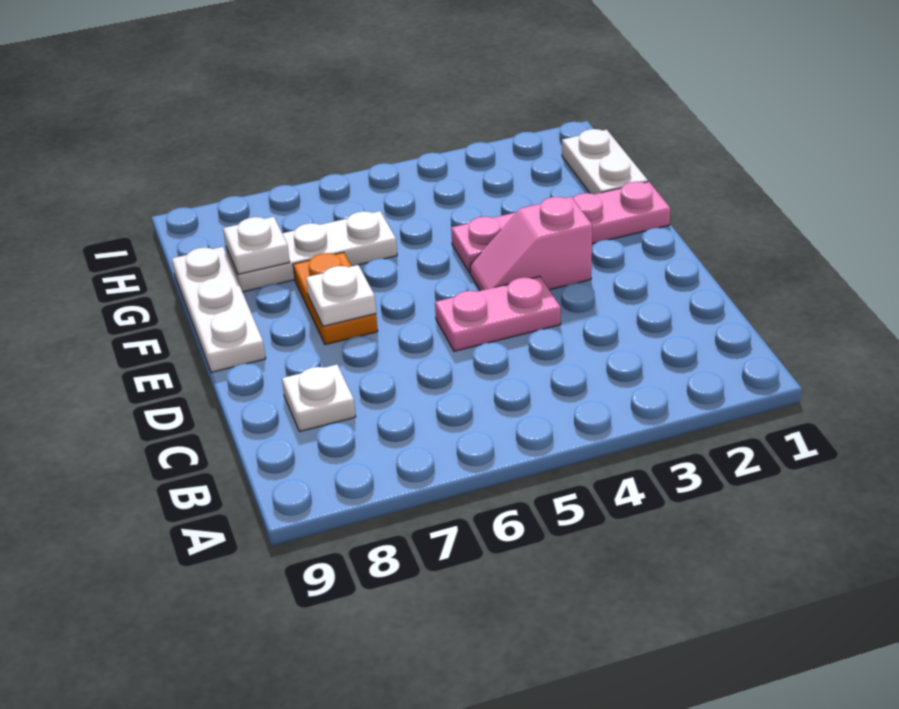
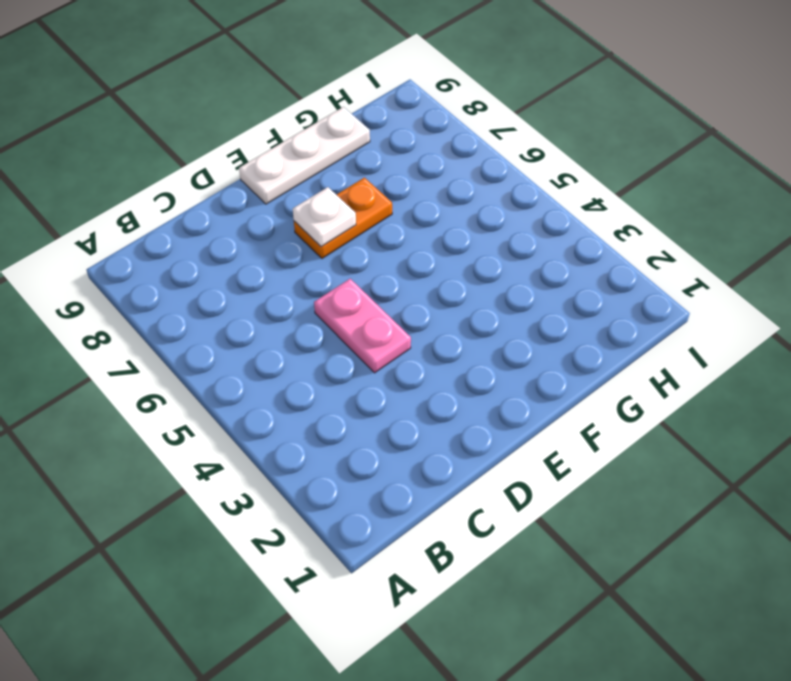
none -> white 1x1 plate [282,365,356,432]
none -> pink 1x2 slope [470,197,592,291]

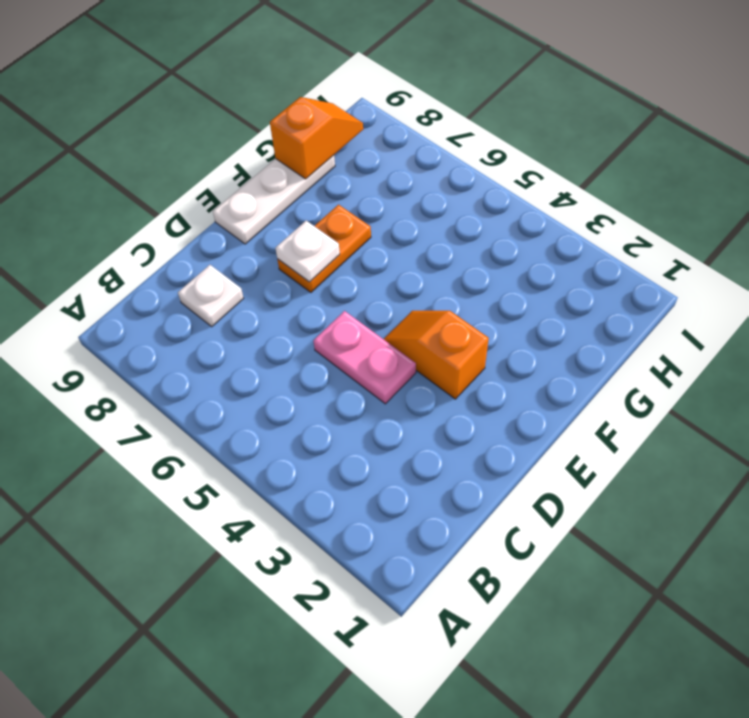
orange 1x2 slope [384,311,489,399] -> pink 1x2 slope [470,197,592,291]
orange 1x2 slope [270,97,363,179] -> none
none -> pink 1x4 plate [451,182,671,273]
none -> white 1x2 plate [562,129,648,194]

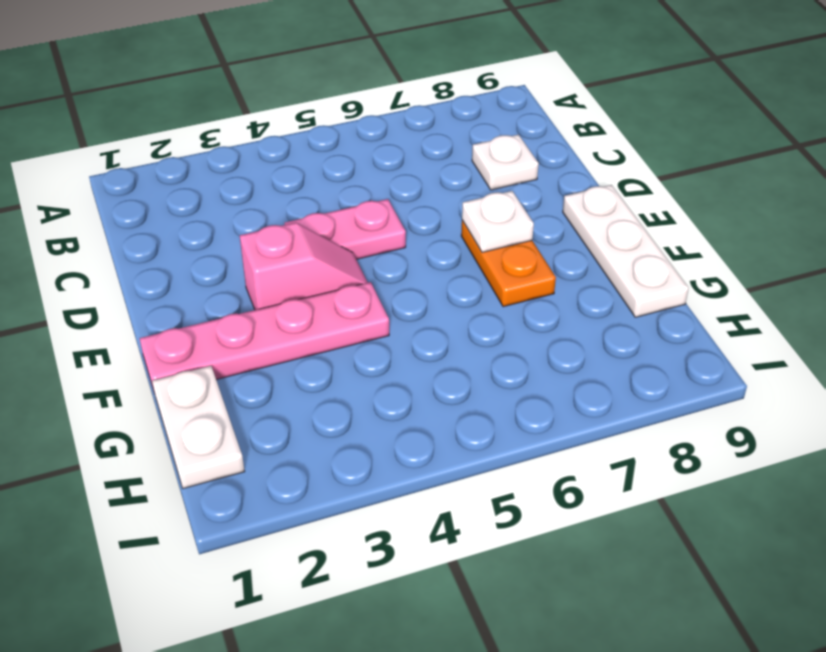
none -> white 1x3 plate [226,211,397,292]
none -> white 1x1 plate [223,217,290,274]

